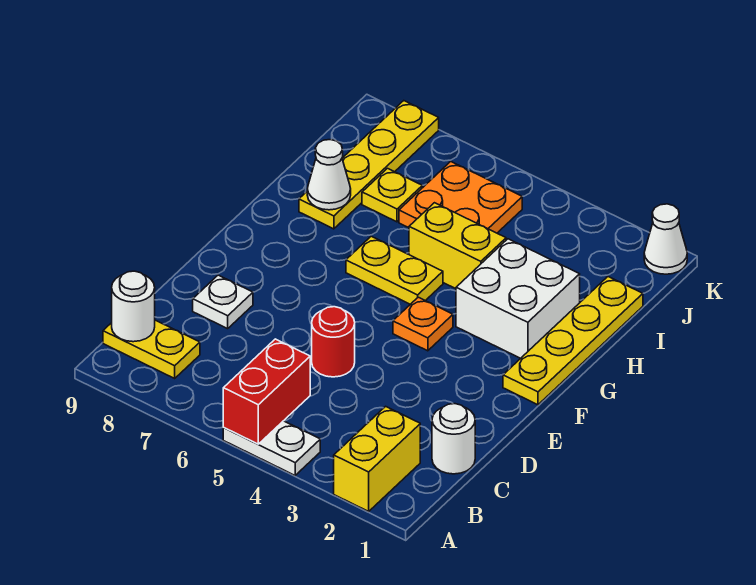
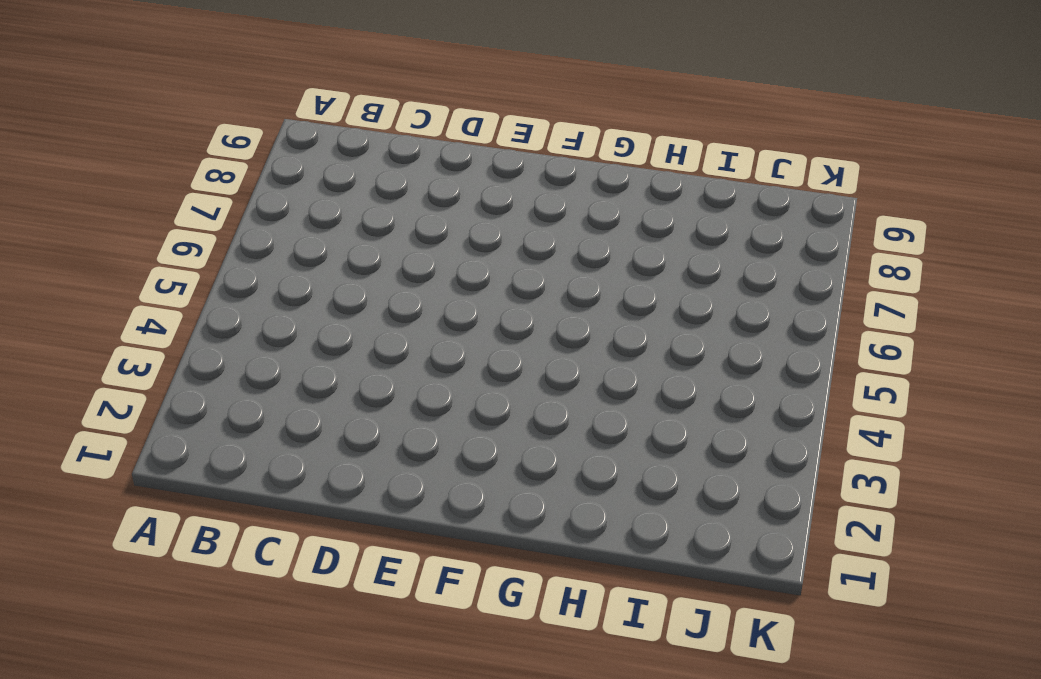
none -> yellow 1x2 brick [334,406,420,511]
none -> white 1x2 plate [223,421,320,475]
none -> yellow 1x2 plate [103,320,200,378]

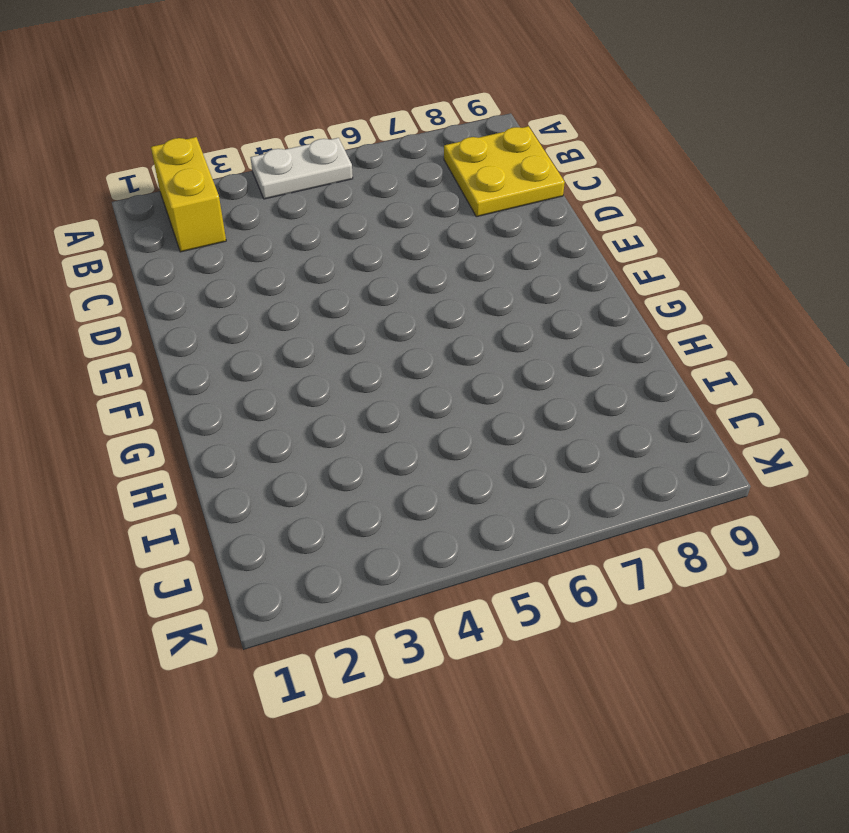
yellow 2x2 plate [444,126,565,217] -> yellow 1x2 plate [103,320,200,378]
none -> white 1x1 round brick [432,404,475,474]
none -> red 1x1 round brick [312,307,355,377]
none -> white 1x1 plate [193,275,253,329]

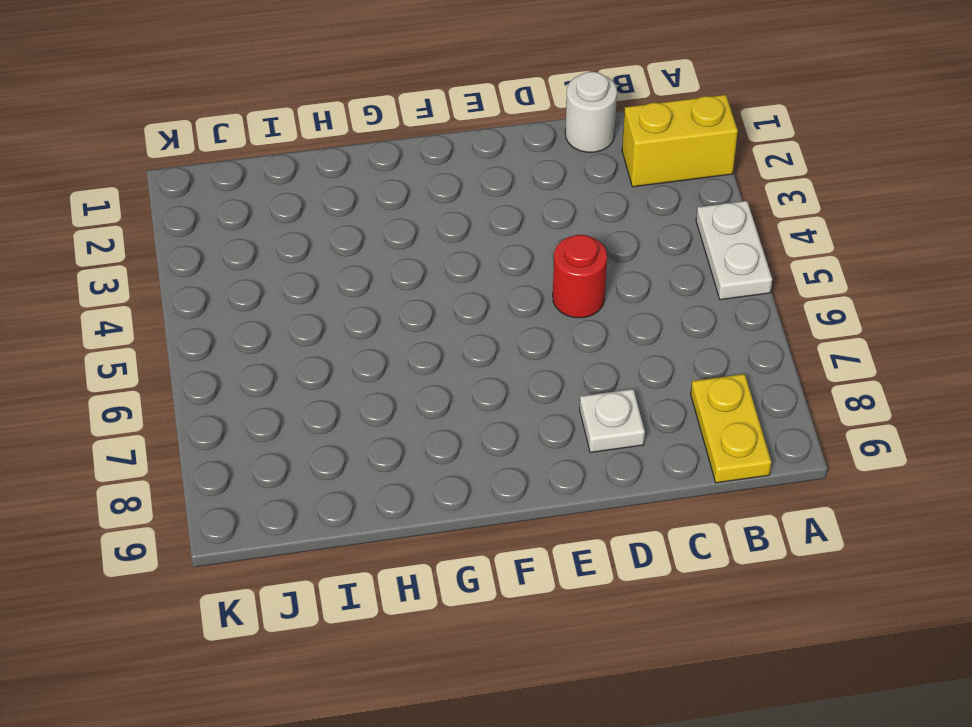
none -> yellow 1x4 plate [503,277,643,405]
none -> orange 1x1 plate [393,297,453,351]
none -> white 2x2 brick [456,239,580,358]

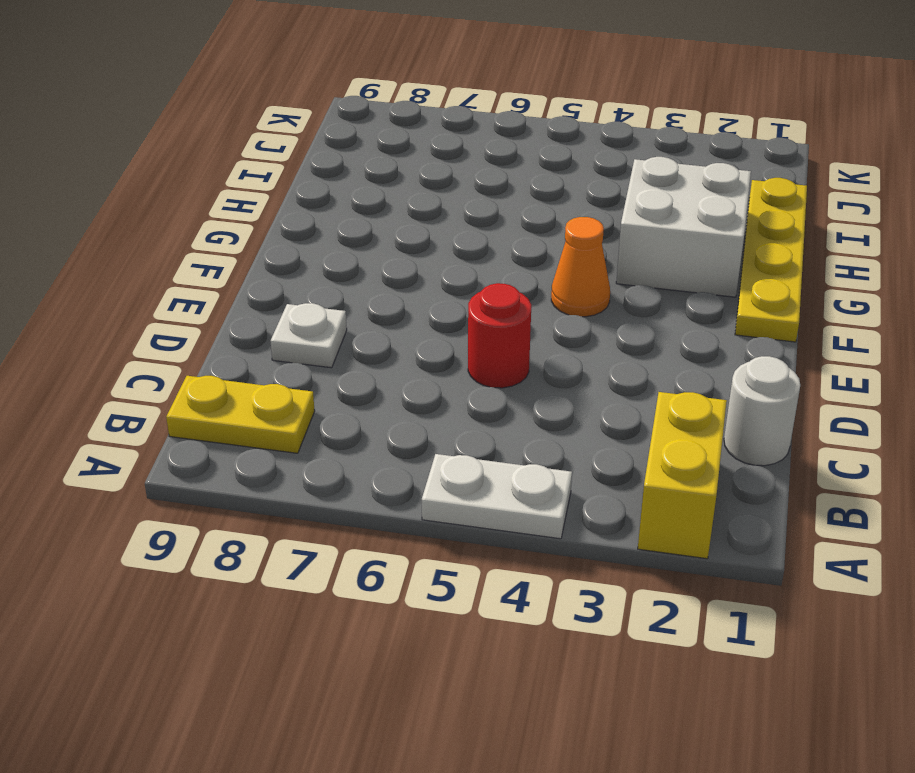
orange 1x1 cone [551,217,610,317] -> orange 1x1 plate [393,297,453,351]
none -> yellow 1x2 plate [346,236,443,304]
none -> yellow 1x2 brick [409,203,506,289]
none -> yellow 1x4 plate [299,101,439,229]

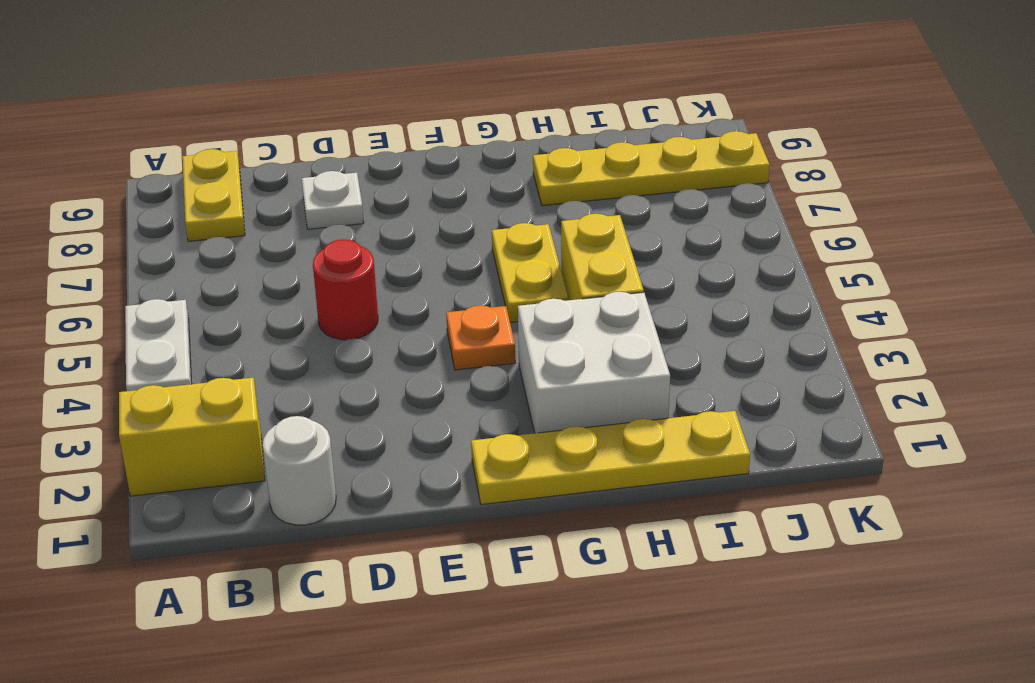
none -> orange 2x2 plate [399,162,522,233]
none -> yellow 1x1 plate [362,168,422,222]
none -> white 1x1 cone [644,204,687,274]

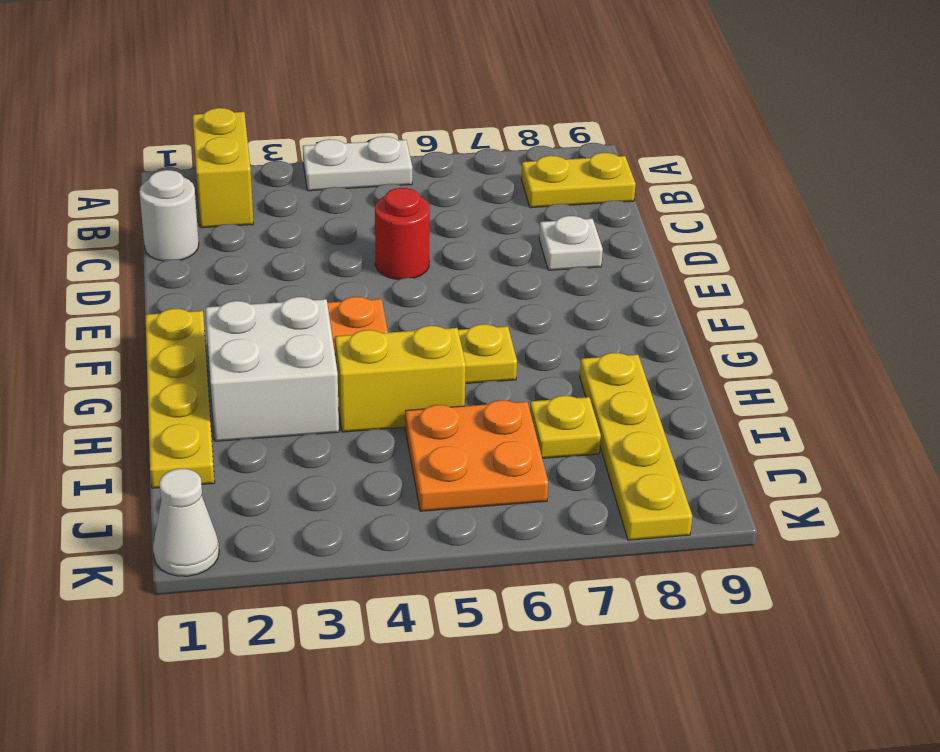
none -> red 1x2 brick [223,339,310,444]
none -> white 1x1 round brick [112,271,155,342]
none -> white 1x1 cone [307,140,351,210]

